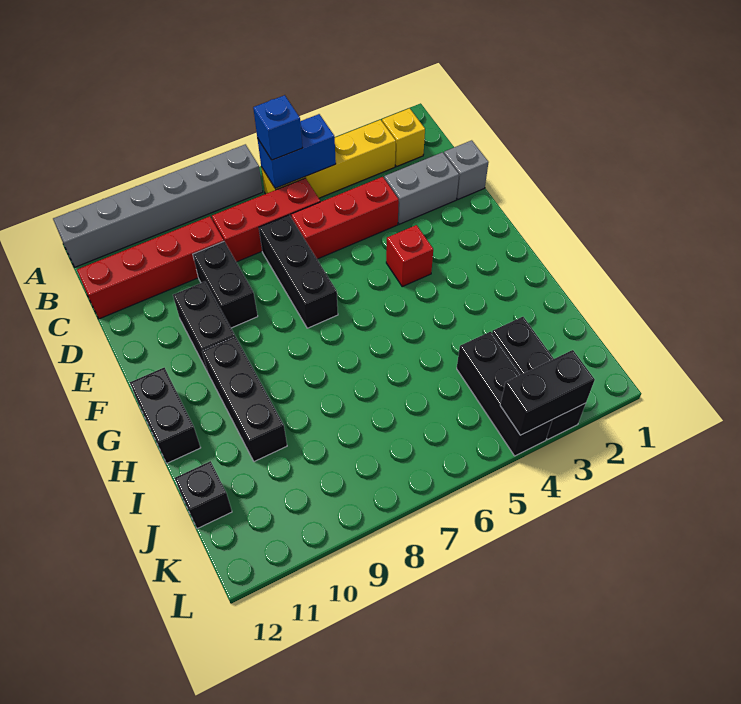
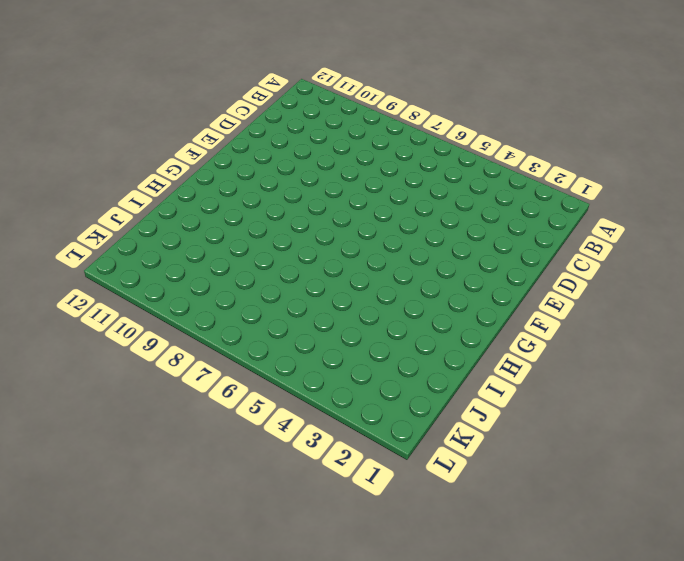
none -> grey 1x6 brick [53,144,263,267]
none -> yellow 1x1 brick [382,108,425,167]
none -> yellow 1x4 brick [261,120,396,198]

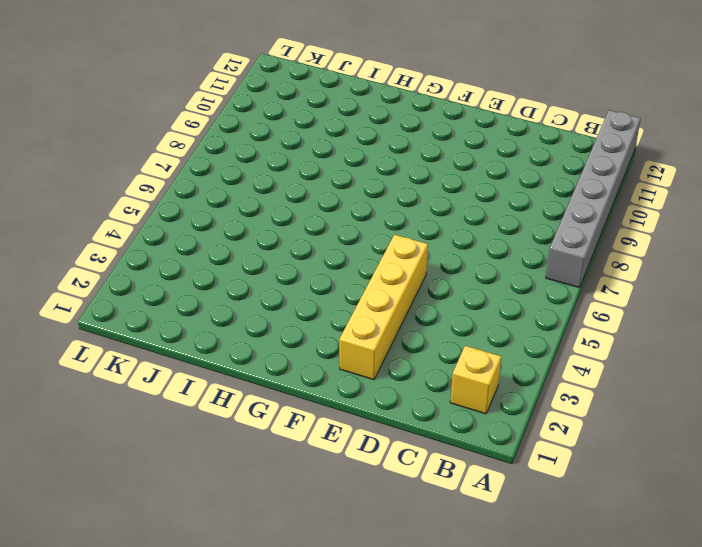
yellow 1x4 brick [339,235,428,380] -> yellow 1x4 brick moved to [261,120,396,198]
none -> red 1x3 brick [212,178,320,262]
none -> red 1x4 brick [77,216,224,319]
none -> grey 1x1 brick [444,140,489,199]

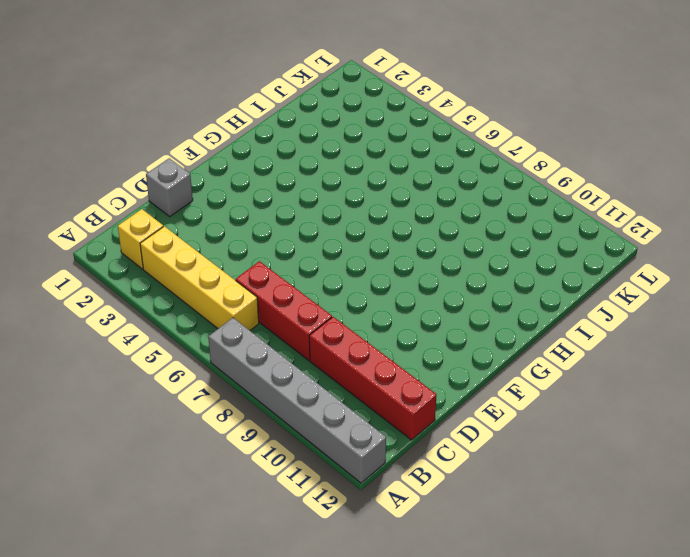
none -> grey 1x2 brick [384,152,459,224]
none -> red 1x3 brick [291,177,399,259]
none -> black 1x3 brick [259,215,338,328]

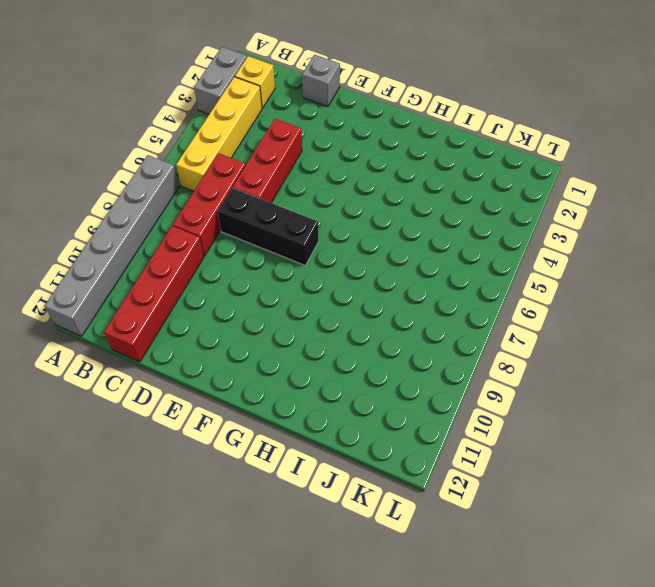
grey 1x2 brick [194,47,247,114] -> grey 1x2 brick moved to [384,152,459,224]
none -> black 1x2 brick [193,242,258,328]
none -> black 1x2 brick [173,282,235,370]
none -> red 1x1 brick [386,225,433,286]

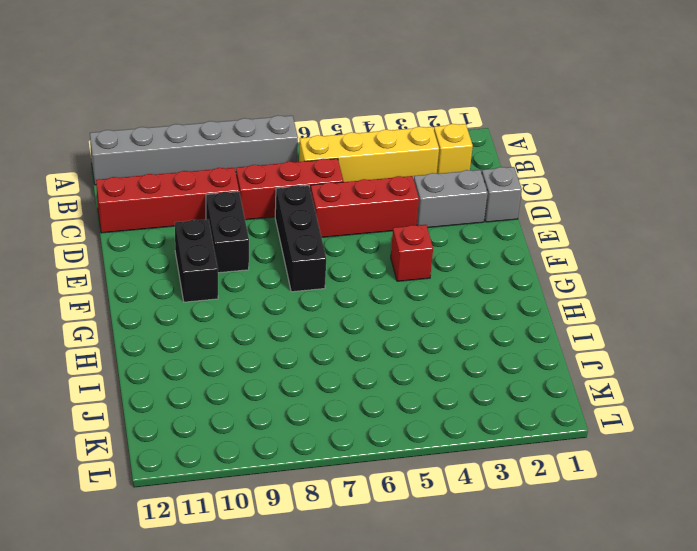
none -> black 1x3 brick [202,337,287,462]
none -> black 1x2 brick [130,368,201,463]
none -> black 1x3 brick [492,317,586,440]

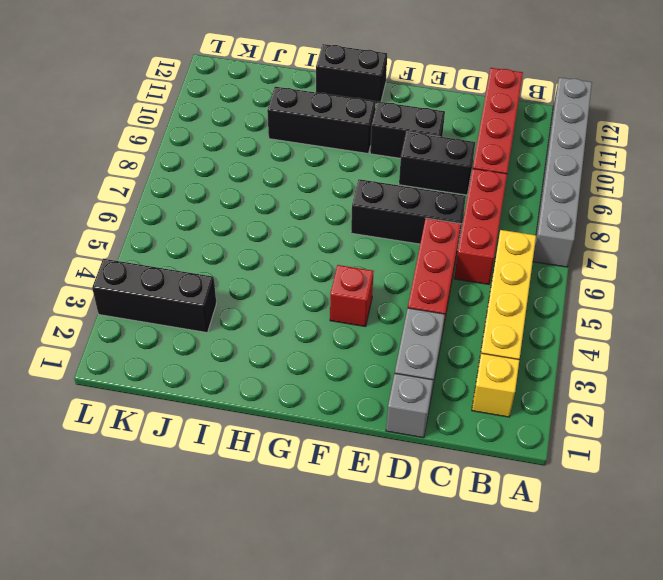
none -> black 1x3 brick [457,332,552,456]
none -> black 1x1 brick [175,461,232,529]
none -> blue 1x2 brick [257,114,336,188]

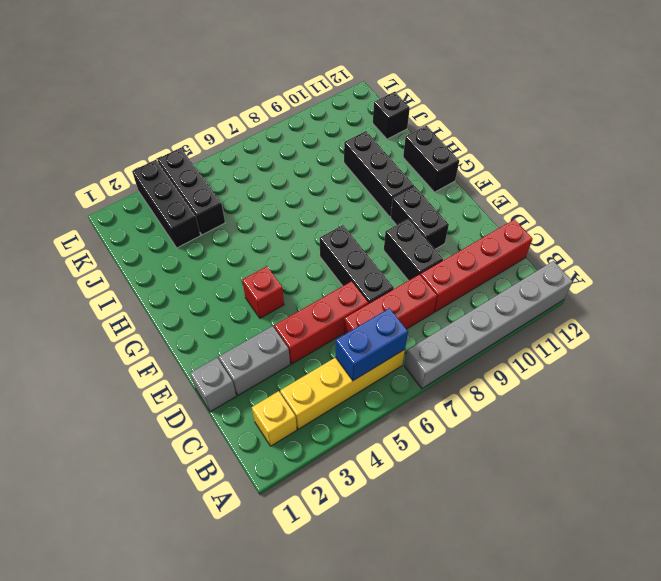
none -> black 1x2 brick [500,350,595,435]
none -> blue 1x1 brick [253,95,302,160]

